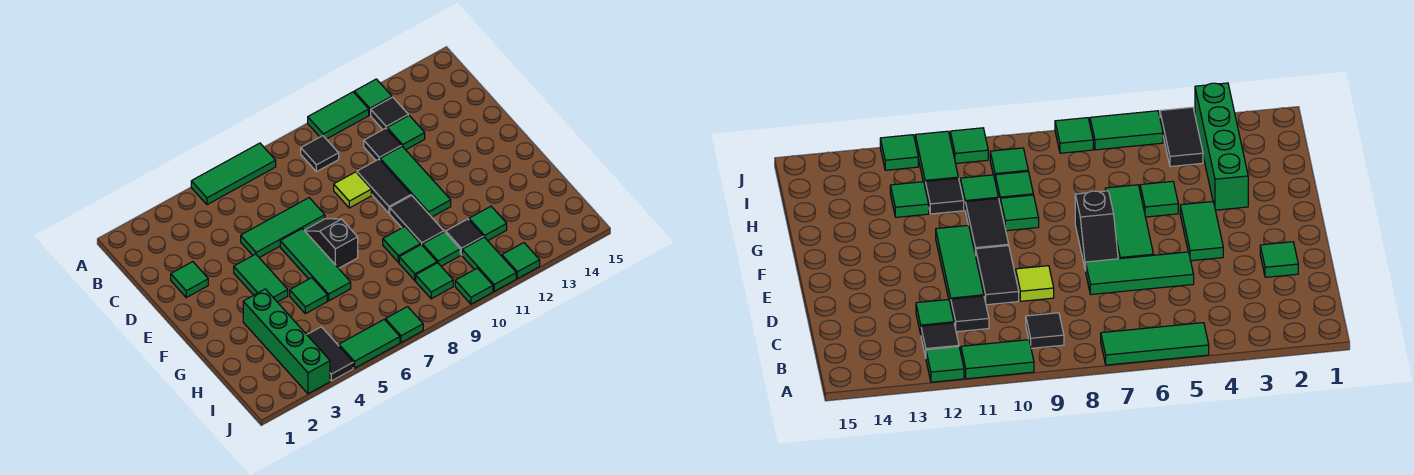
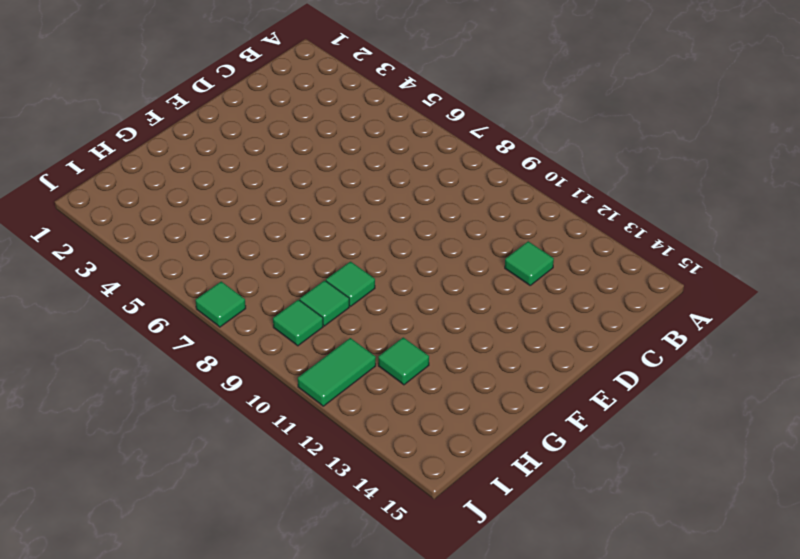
none -> green 1x3 tile [191,143,276,205]
none -> green 1x2 tile [308,92,369,139]
none -> green 1x1 tile [354,79,392,115]
none -> black 1x1 tile [301,136,339,172]

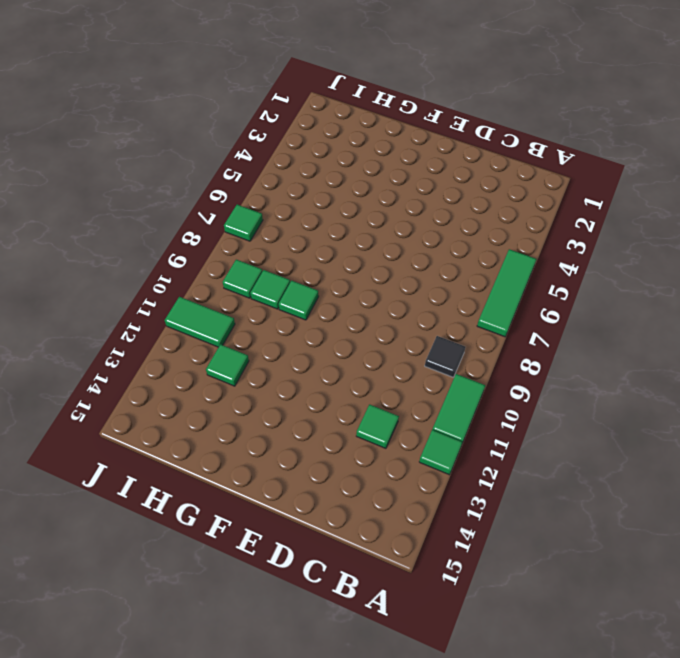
none -> black 1x1 tile [371,97,408,129]
none -> black 1x1 tile [364,128,402,160]
none -> green 1x1 tile [171,262,208,298]
none -> green 1x3 tile [241,198,325,258]

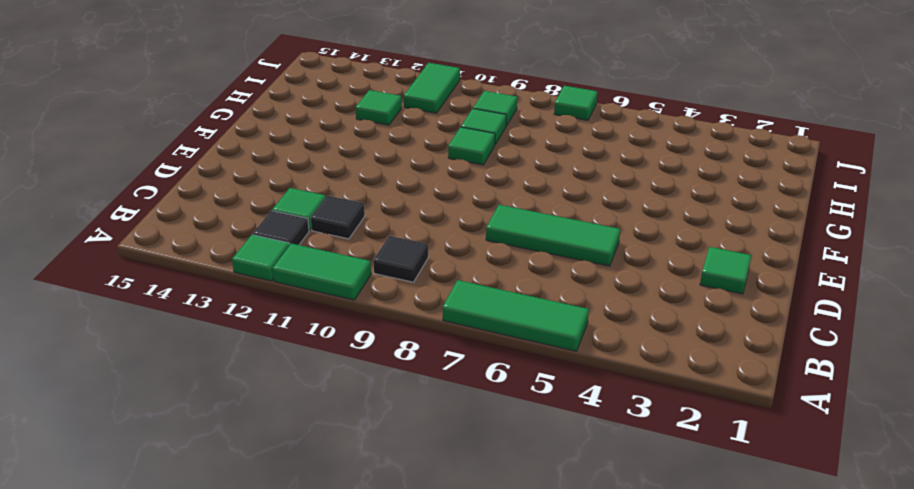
none -> lime 1x1 tile [334,172,371,208]
none -> black 1x2 tile [357,159,411,213]
none -> green 1x3 tile [380,146,451,217]
none -> green 1x2 tile [234,254,288,302]

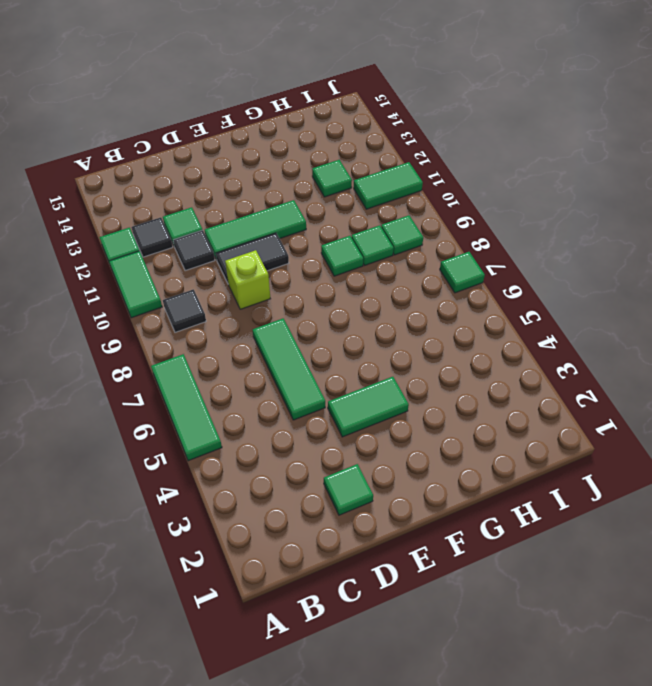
lime 1x1 brick [225,250,270,309] -> lime 1x1 tile [334,172,371,208]
none -> green 1x3 tile [280,229,351,301]
none -> black 1x2 slope [304,219,358,268]
none -> black 1x2 tile [390,196,444,245]
none -> green 1x4 brick [243,289,330,394]

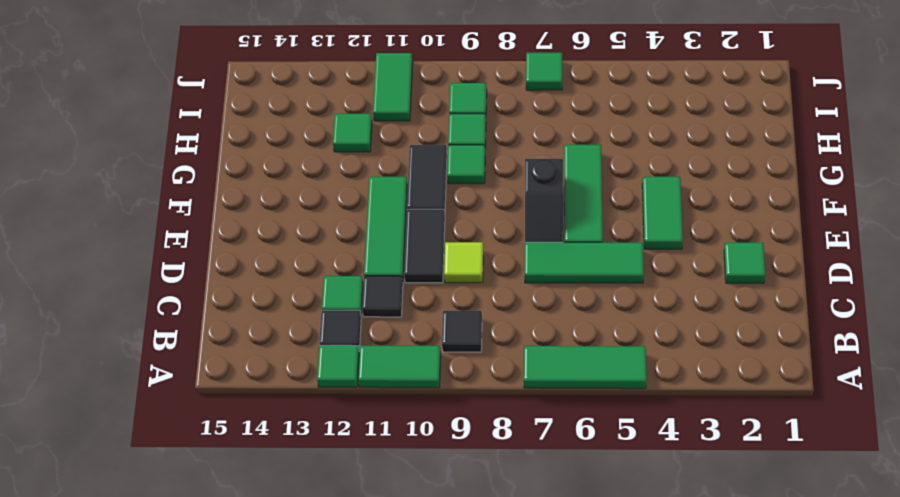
none -> green 1x4 brick [243,289,330,394]
none -> green 1x1 tile [290,278,327,314]
none -> green 1x1 tile [422,232,460,266]
none -> black 1x1 tile [446,219,484,255]

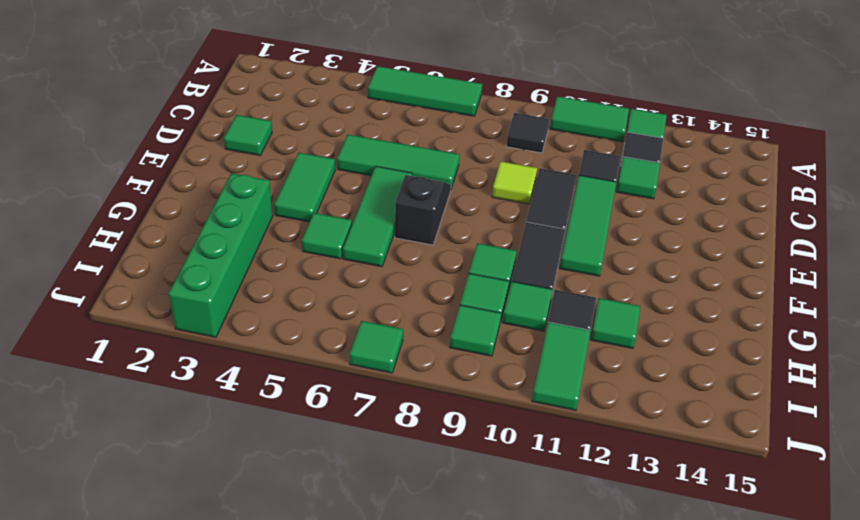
none -> black 1x2 tile [307,327,353,381]
none -> green 1x2 tile [339,319,400,368]
none -> green 1x1 tile [455,268,493,304]
none -> green 1x1 tile [502,243,540,279]

